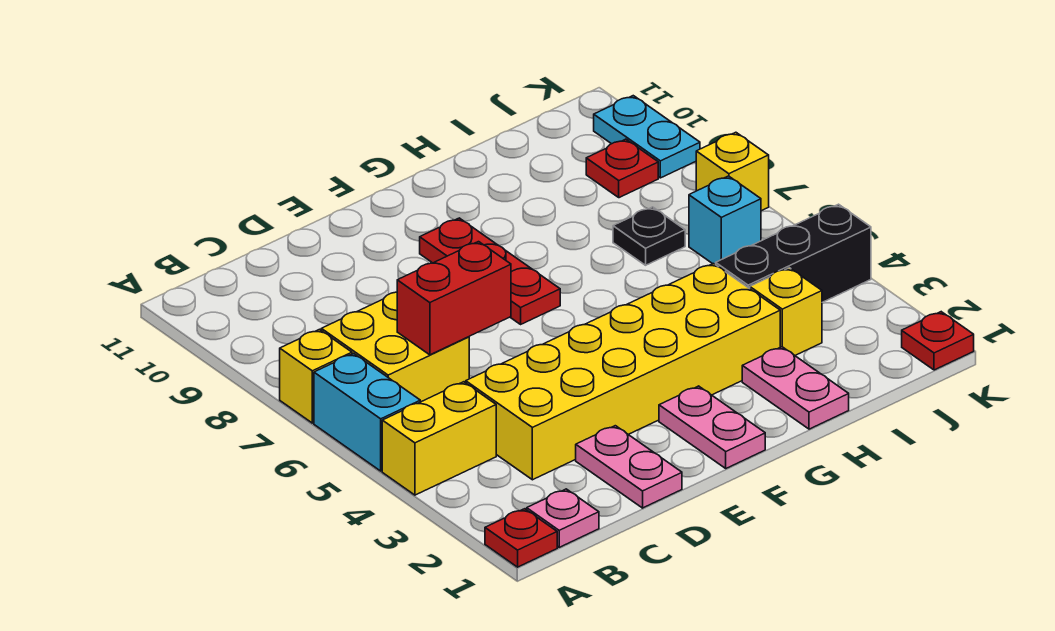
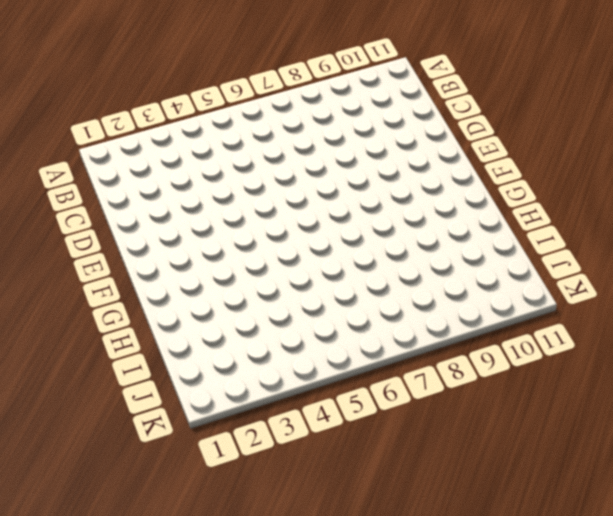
none -> red 1x1 plate [485,509,557,567]
none -> yellow 1x2 brick [382,382,496,495]
none -> cyan 1x2 brick [314,353,420,471]

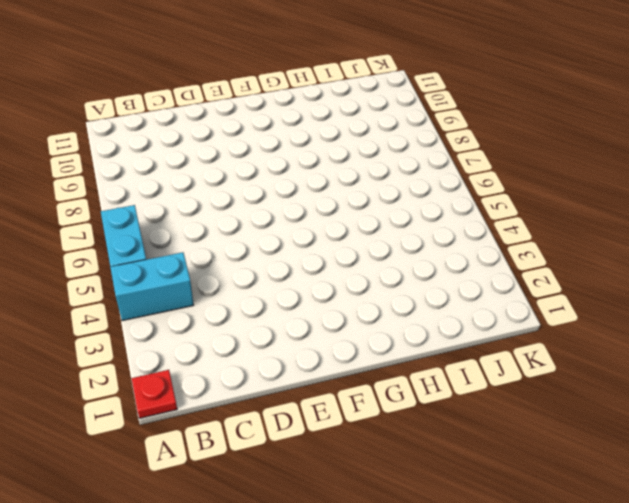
cyan 1x2 brick [111,252,194,321] -> yellow 1x2 brick [382,382,496,495]
none -> yellow 1x1 brick [280,329,352,423]
none -> pink 1x1 plate [527,489,599,547]
none -> yellow 2x2 brick [321,292,469,402]

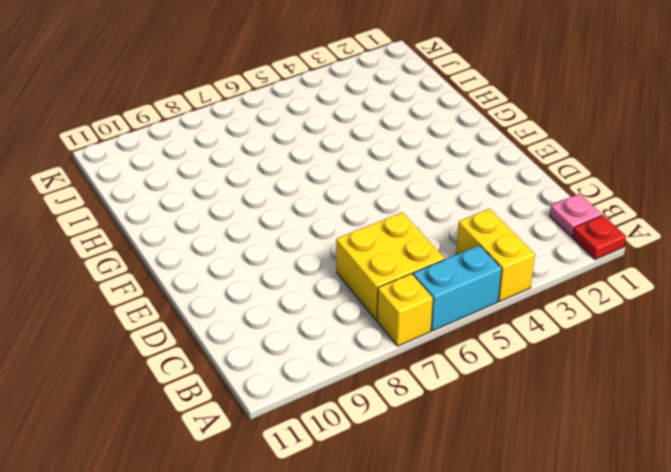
none -> yellow 2x6 brick [466,264,780,480]
none -> pink 1x2 plate [576,426,682,508]
none -> pink 1x2 plate [659,386,765,468]

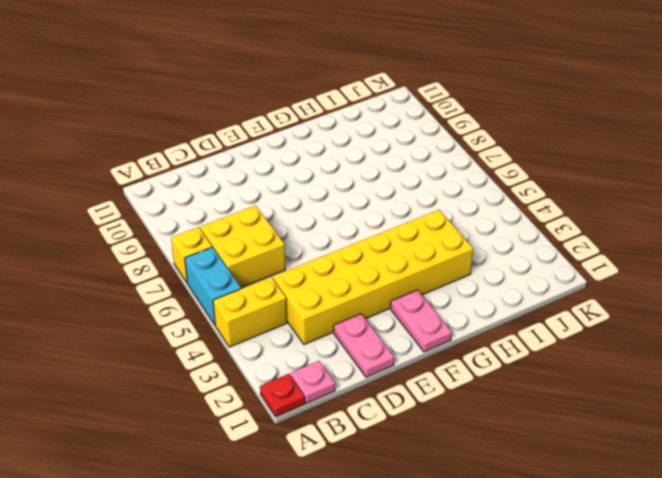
none -> red 1x3 plate [420,218,560,324]
none -> pink 1x2 plate [742,347,849,429]
none -> yellow 1x1 brick [750,268,822,355]

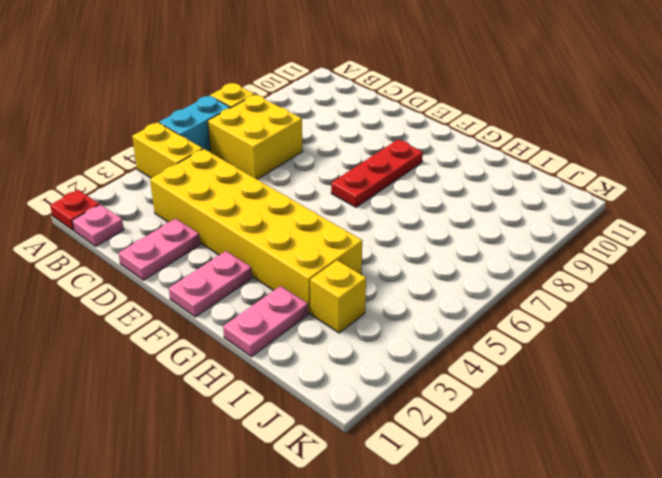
none -> black 1x3 brick [716,204,871,302]
none -> black 1x1 plate [613,207,685,265]
none -> cyan 1x1 brick [689,176,761,265]

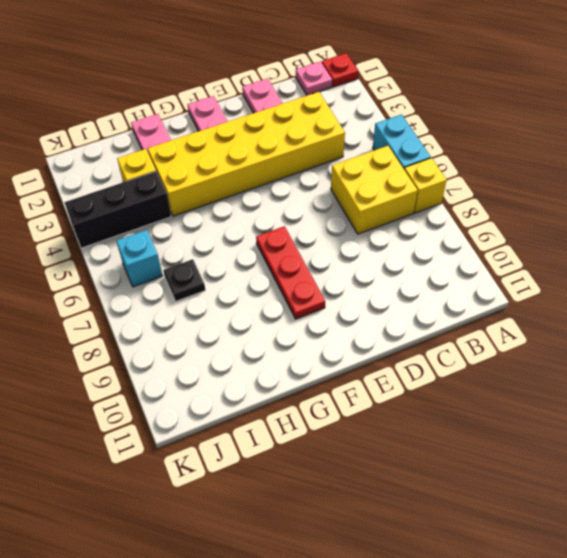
none -> yellow 1x2 brick [382,382,496,495]
none -> red 1x1 plate [586,139,658,198]
none -> red 1x1 plate [902,312,974,370]

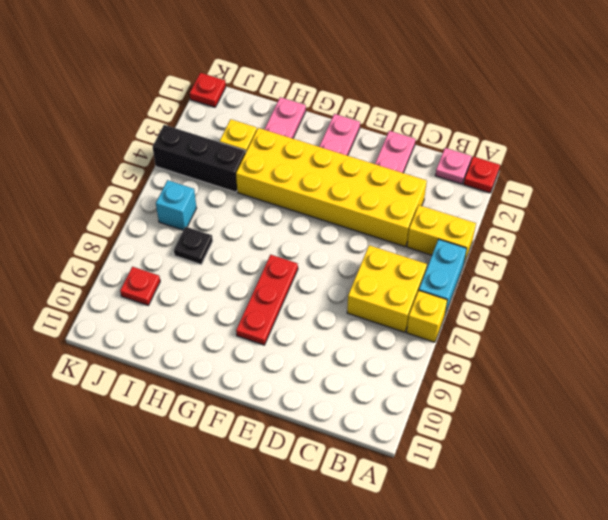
none -> yellow 1x1 brick [696,132,769,211]
none -> cyan 1x2 plate [594,96,700,178]
none -> red 1x2 brick [397,242,511,355]

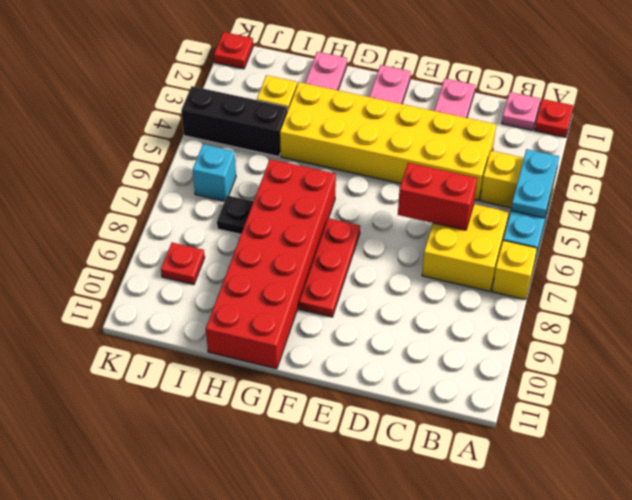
cyan 1x2 plate [511,149,559,218] -> cyan 1x2 plate moved to [594,96,700,178]
red 2x6 brick [206,159,336,369] -> none
none -> yellow 1x1 brick [696,132,769,211]

